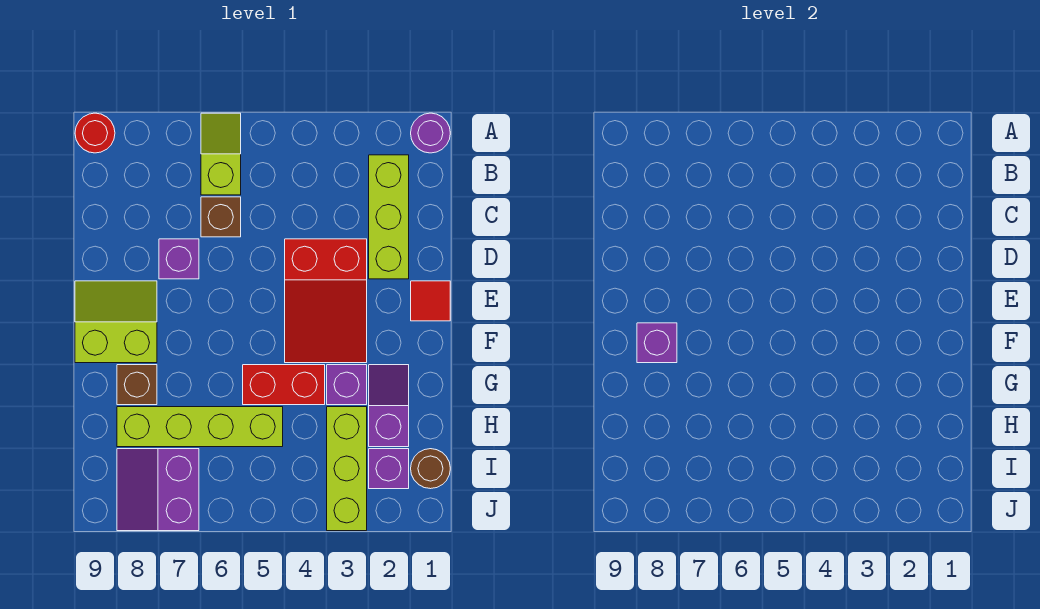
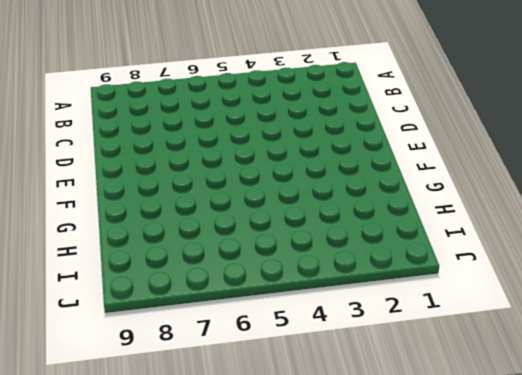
none -> purple 1x1 round brick [411,113,450,153]
none -> lime 1x2 slope [201,113,241,195]
none -> red 1x1 round brick [75,113,115,153]

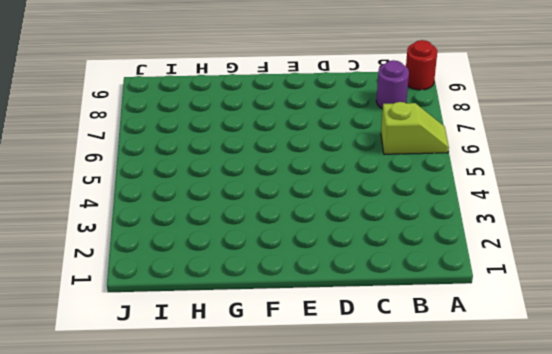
purple 1x1 round brick [376,60,409,109] -> purple 1x1 round brick moved to [411,113,450,153]
none -> lime 1x3 brick [369,155,409,279]
none -> brown 1x1 brick [201,197,241,237]
none -> red 2x3 slope [285,239,367,363]

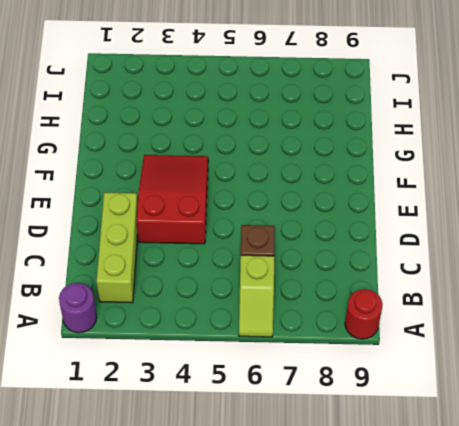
none -> purple 1x1 brick [159,239,199,279]
none -> red 1x1 tile [411,281,450,321]
none -> lime 2x2 slope [75,281,157,363]

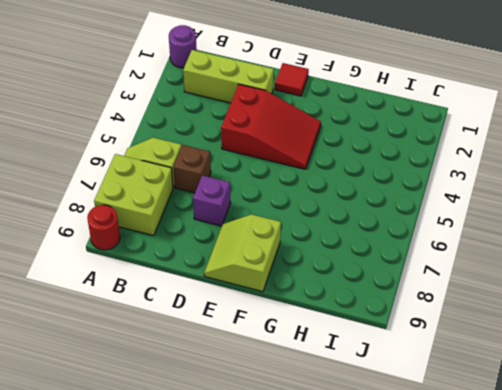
lime 2x2 brick [94,154,173,236] -> none
none -> purple 1x2 slope [369,365,409,447]
none -> purple 1x1 brick [327,365,367,405]
none -> red 1x2 brick [243,365,325,405]

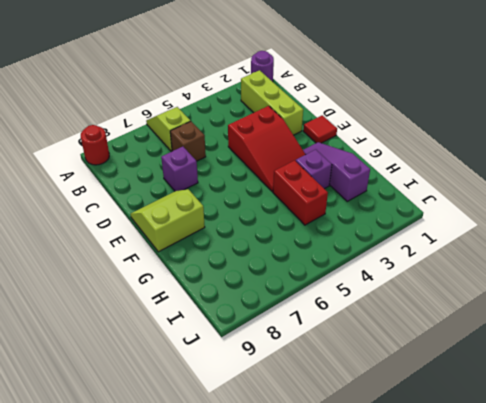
purple 1x3 slope [303,142,370,201] -> purple 1x2 slope [369,365,409,447]
red 1x2 brick [273,160,328,225] -> red 1x2 brick turned to [243,365,325,405]
none -> brown 1x1 brick [117,365,157,405]
none -> lime 1x3 brick [327,407,367,531]
none -> lime 1x4 brick [117,407,283,447]

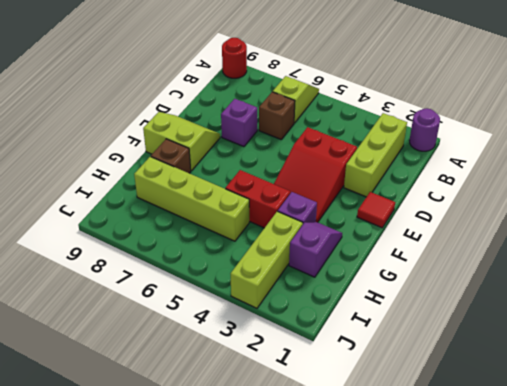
none -> brown 1x1 round brick [411,449,450,489]
none -> purple 1x1 brick [369,449,409,489]
none -> purple 2x2 slope [117,449,199,531]

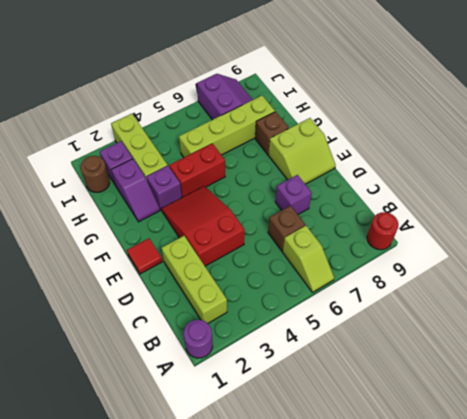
none -> purple 1x1 brick [637,323,677,363]

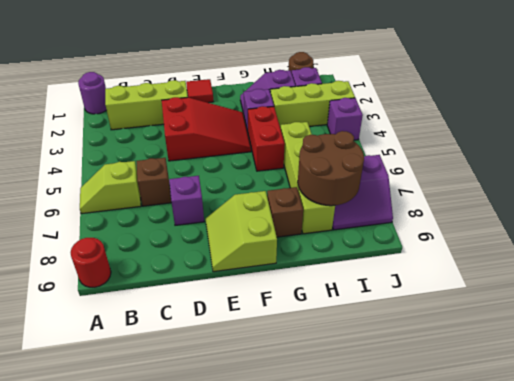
brown 2x2 round brick [298,131,364,206] -> none
purple 1x1 brick [327,98,363,140] -> purple 1x1 brick moved to [637,323,677,363]

